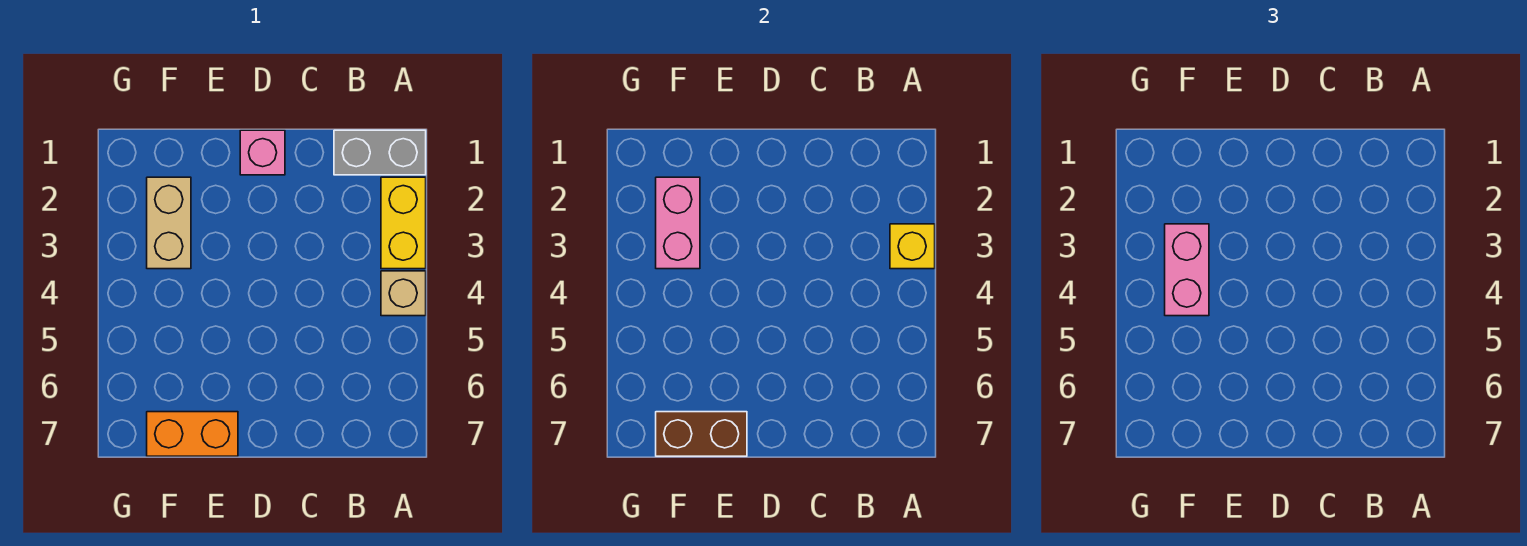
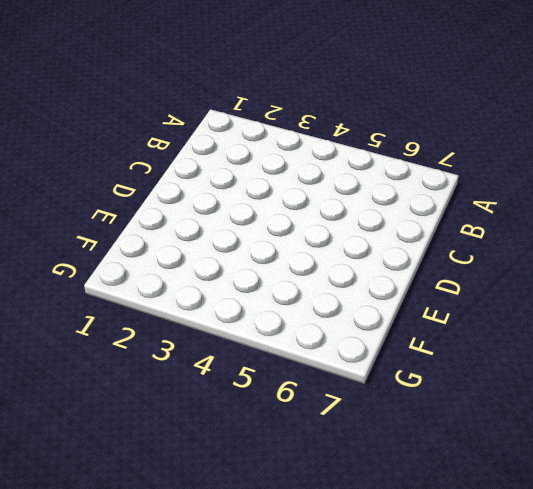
none -> grey 1x2 brick [334,130,426,175]
none -> yellow 1x2 brick [381,177,426,269]

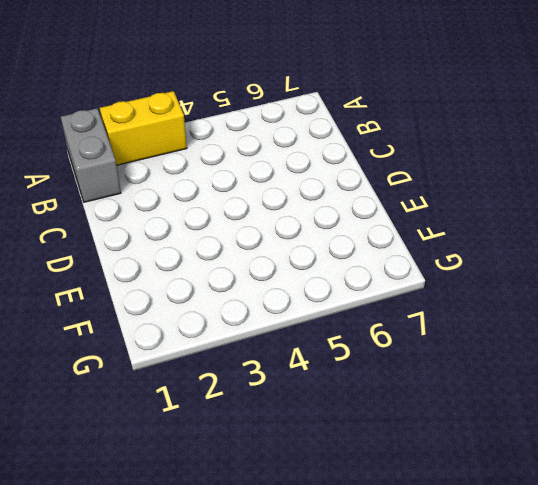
none -> tan 1x1 brick [381,271,426,316]
none -> pink 1x1 brick [240,130,285,175]

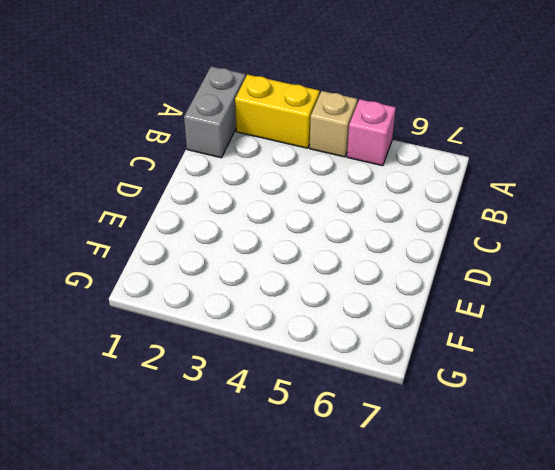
pink 1x1 brick [347,99,396,166] -> pink 1x1 brick moved to [240,130,285,175]
none -> orange 1x2 brick [147,412,238,456]
none -> tan 1x2 brick [147,177,191,269]

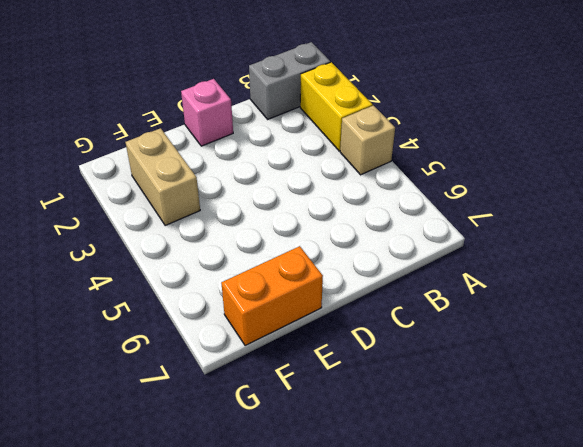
none -> yellow 1x1 brick [890,224,935,269]
none -> brown 1x2 brick [656,412,747,456]

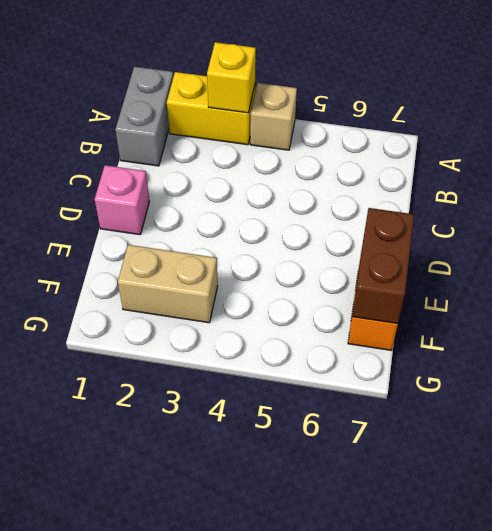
none -> pink 1x2 brick [656,177,700,269]
none -> pink 1x2 brick [1165,224,1209,316]

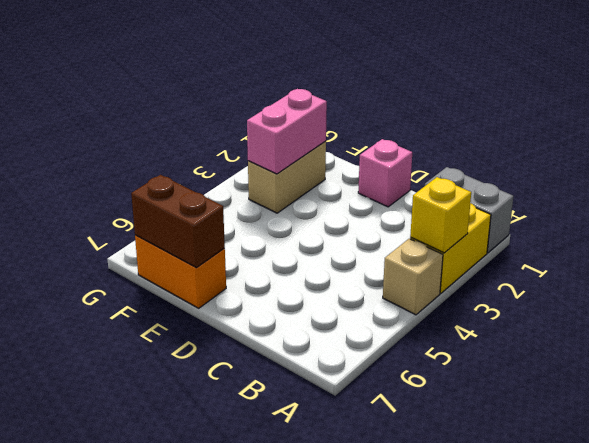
none -> pink 1x2 brick [1165,224,1209,316]

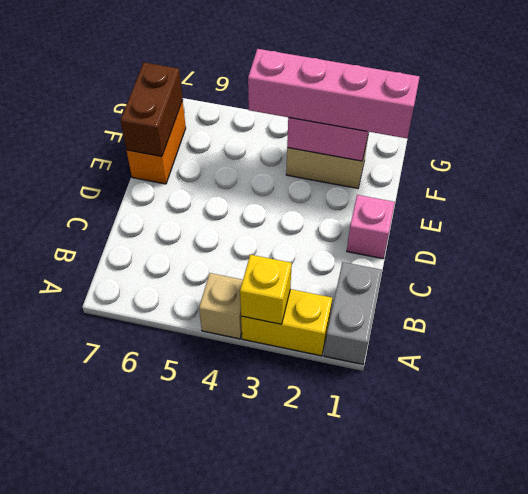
pink 1x4 brick [248,49,420,138] -> pink 1x2 brick [1165,224,1209,316]

